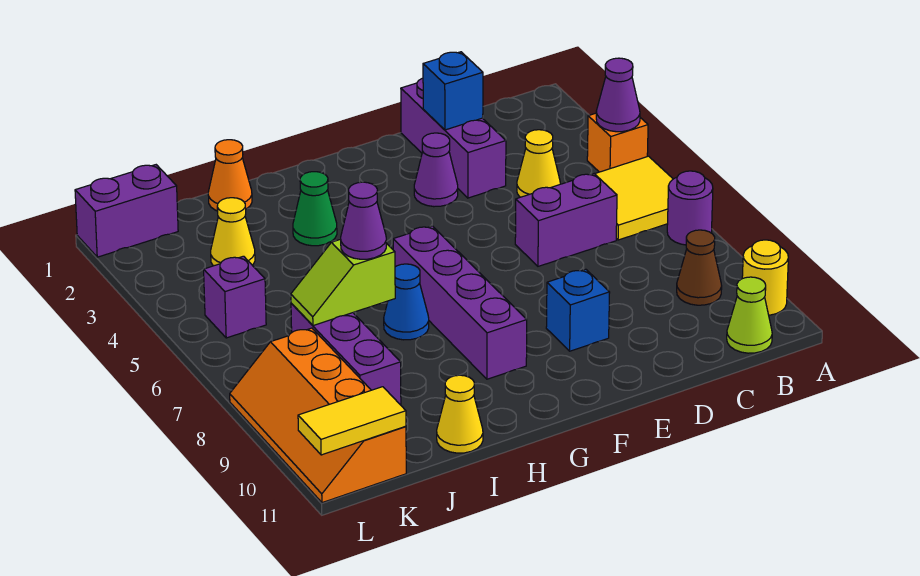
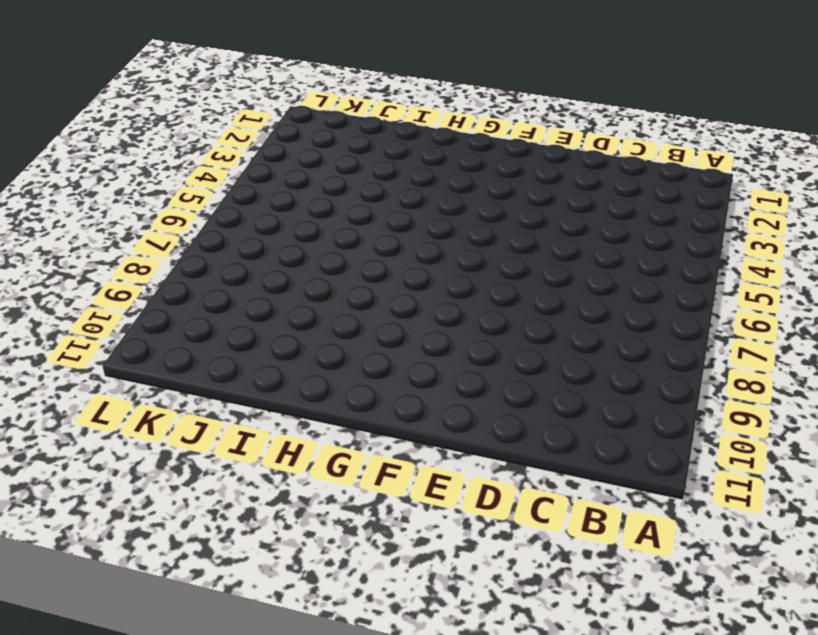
none -> orange 1x1 brick [587,113,648,172]
none -> yellow 2x2 tile [595,156,673,240]
none -> purple 1x1 round brick [667,171,713,245]

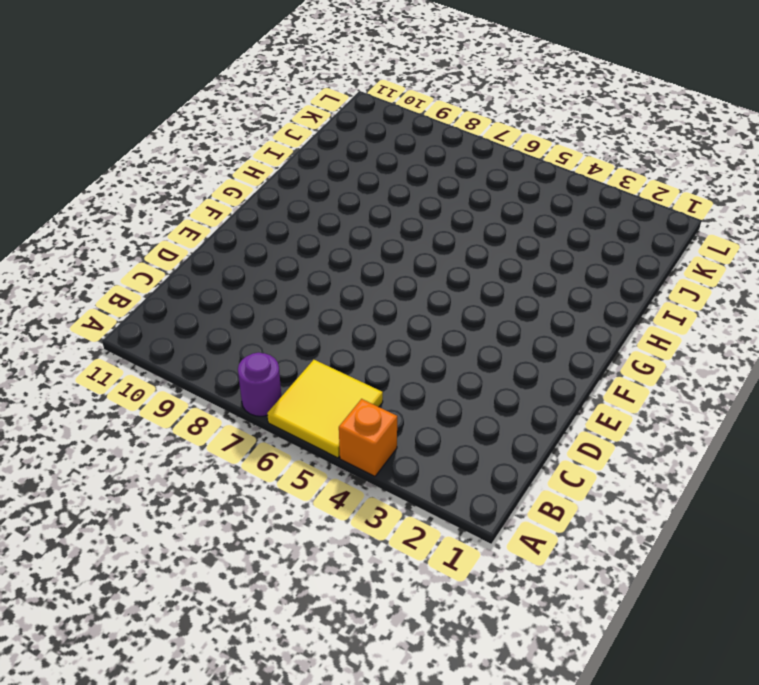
none -> yellow 1x1 round brick [742,240,788,315]
none -> brown 1x1 cone [677,230,722,305]
none -> lime 1x1 cone [727,277,772,353]

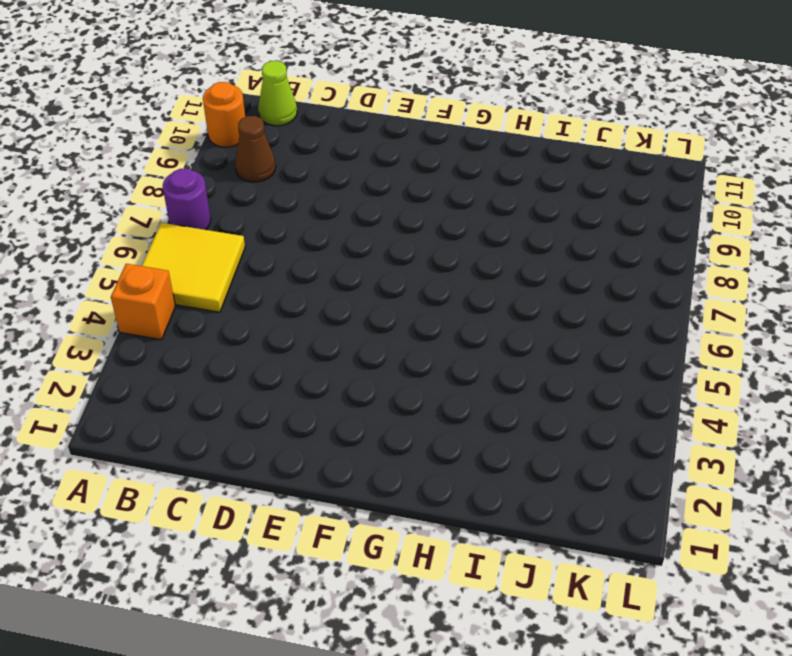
orange 1x1 round brick [203,82,245,147] -> yellow 1x1 round brick [742,240,788,315]
none -> yellow 1x1 cone [517,130,560,197]
none -> purple 1x2 brick [515,174,617,266]
none -> purple 1x3 brick [401,78,506,198]

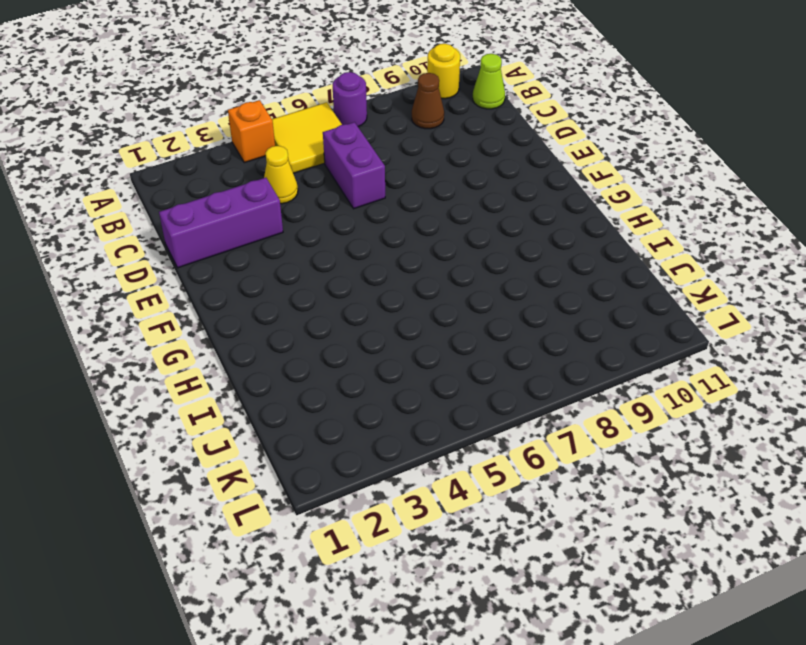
none -> purple 1x1 cone [414,133,458,207]
none -> blue 1x1 brick [546,269,610,351]
none -> purple 1x4 brick [393,226,527,379]

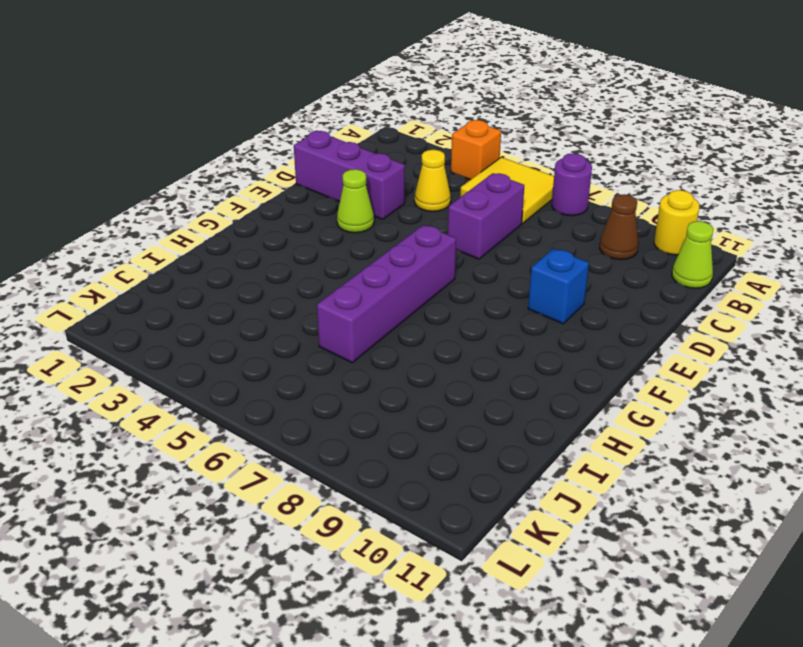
lime 1x1 cone [337,169,374,233] -> purple 1x1 cone [414,133,458,207]
purple 1x4 brick [317,225,456,363] -> purple 1x4 brick turned to [393,226,527,379]
none -> green 1x1 cone [293,172,337,246]
none -> blue 1x1 cone [384,264,429,340]
none -> orange 1x1 cone [208,140,252,211]

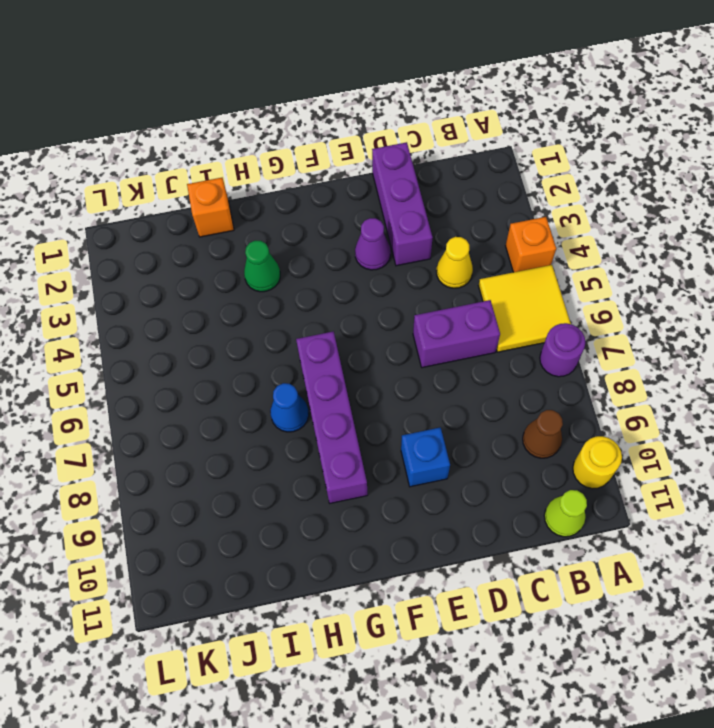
orange 1x1 brick [187,178,234,237] -> orange 1x1 cone [208,140,252,211]
none -> yellow 1x1 cone [437,375,483,453]
none -> yellow 1x1 cone [211,198,255,266]
none -> purple 1x3 brick [291,303,401,405]

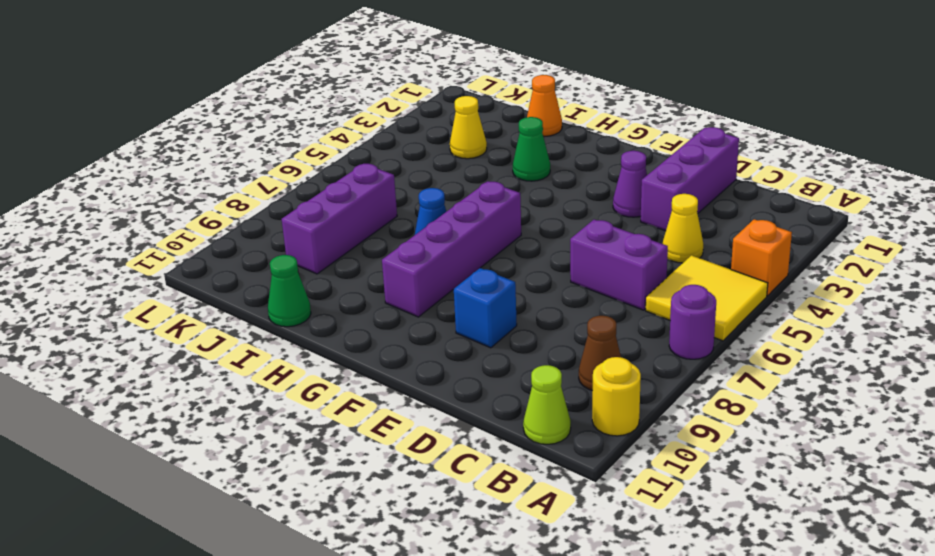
green 1x1 cone [268,255,311,327] -> yellow 1x1 cone [437,375,483,453]
none -> purple 1x2 brick [75,165,178,257]
none -> purple 1x1 brick [204,256,266,338]
none -> orange 2x4 slope [230,328,406,503]

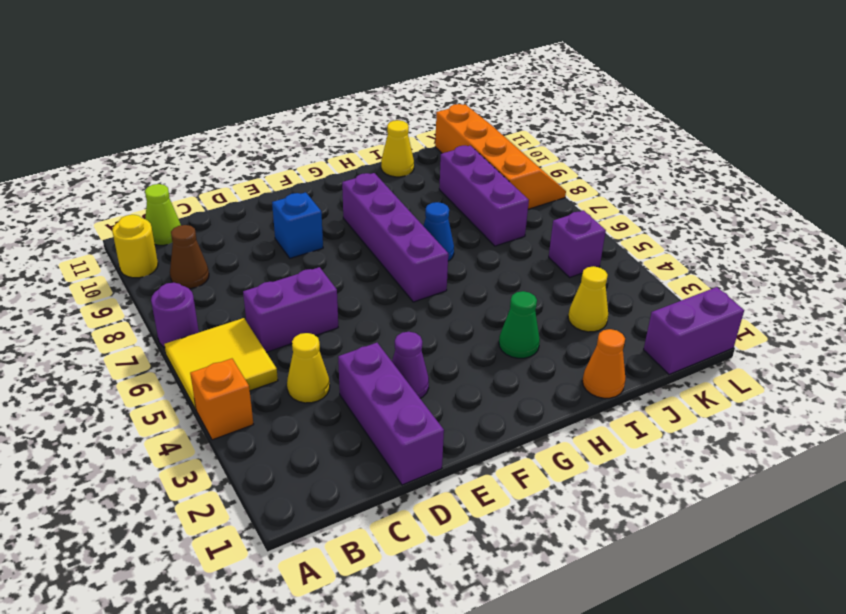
none -> purple 1x1 cone [596,58,640,132]
none -> blue 1x1 brick [423,52,483,130]
none -> lime 1x2 slope [291,239,395,326]

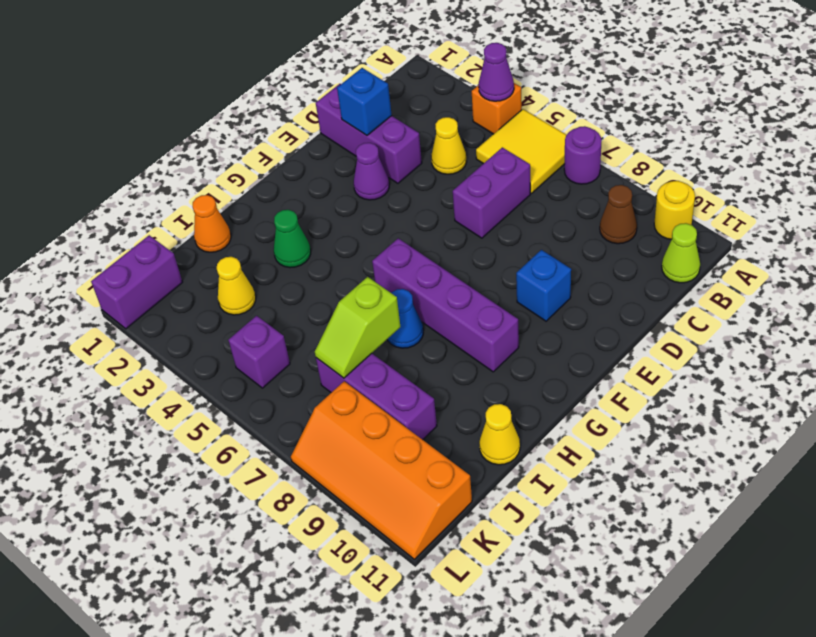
none -> yellow 1x2 tile [298,387,406,455]
none -> purple 1x1 cone [341,182,386,259]

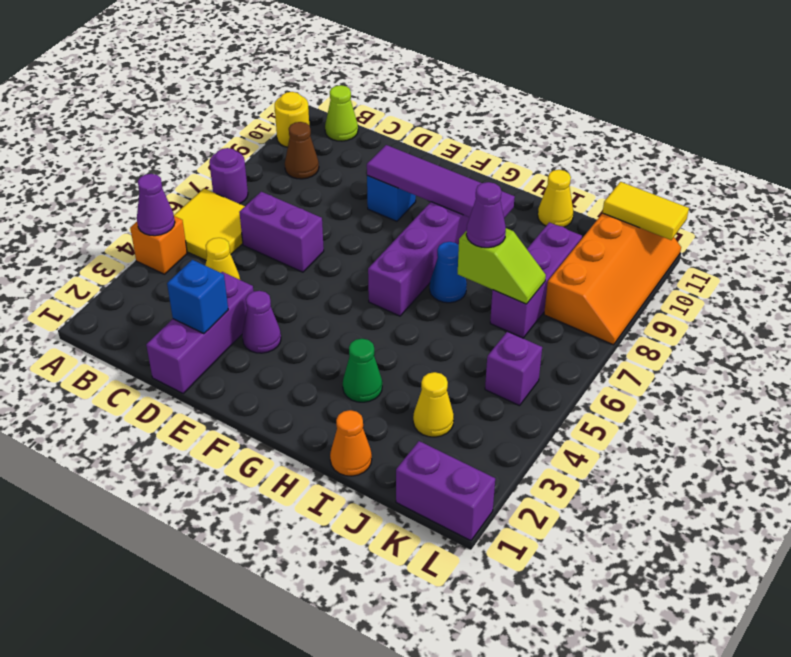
purple 1x4 tile [367,145,515,218] -> none

